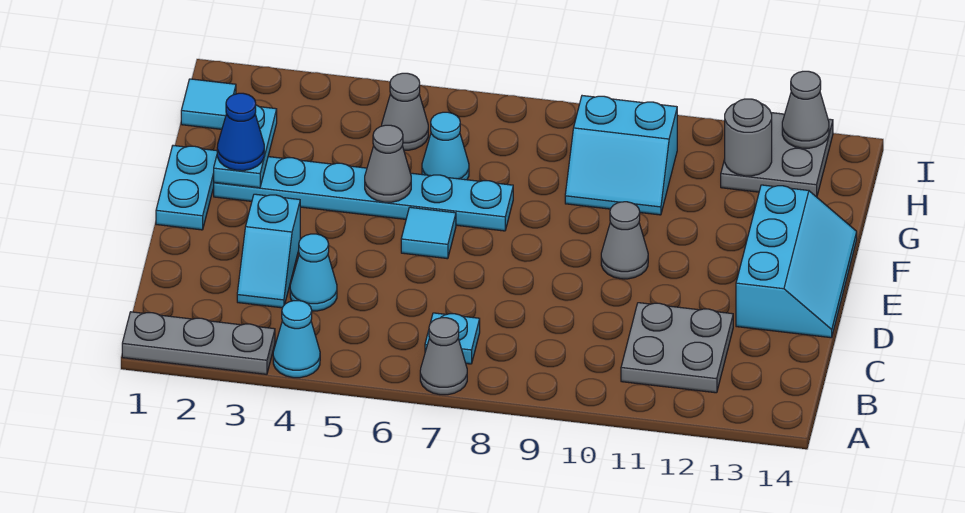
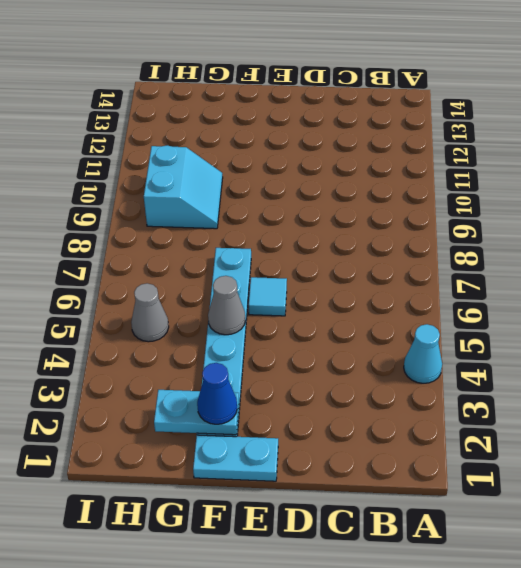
none -> grey 1x3 plate [122,312,275,374]
none -> grey 1x1 cone [420,318,467,395]
none -> cyan 1x1 plate [425,313,480,364]

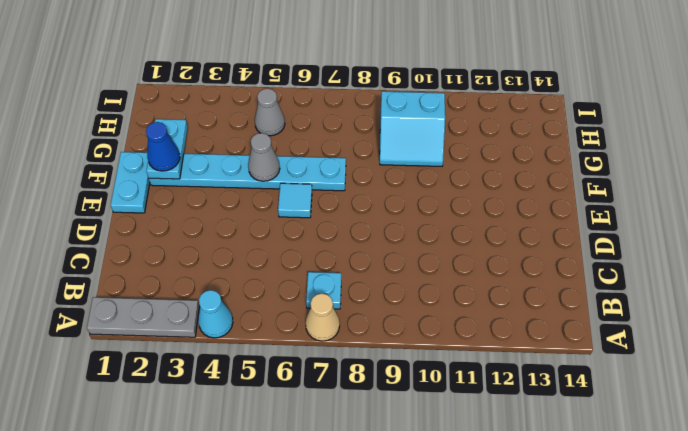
tan 1x1 cone [306,293,340,341] -> grey 1x1 cone [420,318,467,395]
none -> grey 2x2 plate [621,303,733,393]
none -> cyan 1x2 slope [237,194,300,308]
none -> cyan 1x1 cone [290,234,337,311]

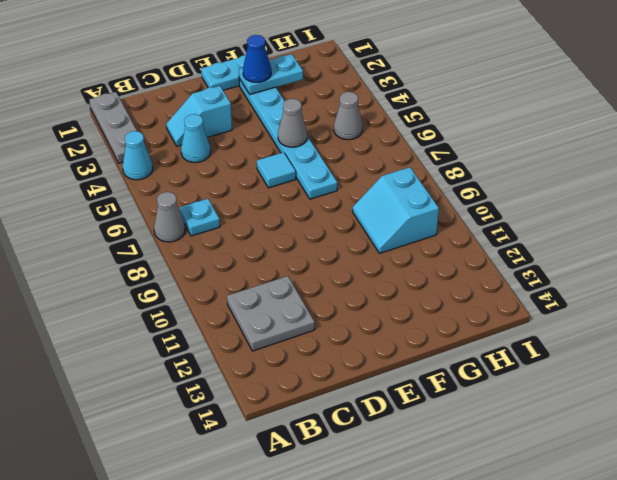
none -> cyan 2x3 slope [736,185,857,338]
none -> grey 1x1 cone [601,202,648,279]
none -> cyan 1x1 cone [422,112,469,180]

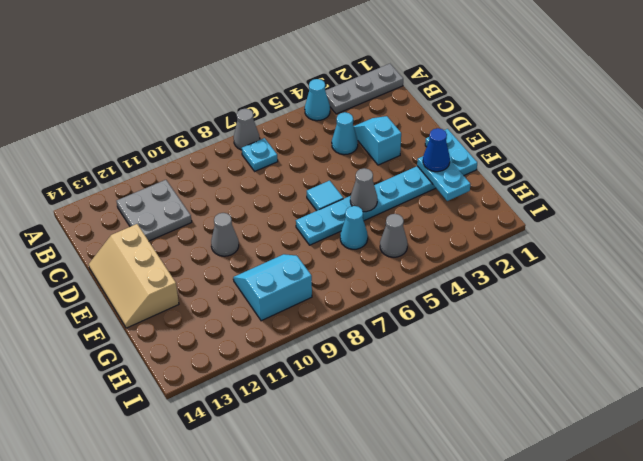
tan 2x3 slope [89,224,179,328] -> cyan 2x3 slope [736,185,857,338]
none -> cyan 1x1 tile [181,79,236,129]
none -> grey 2x2 plate [721,113,833,197]
none -> grey 1x1 round brick [725,99,772,176]

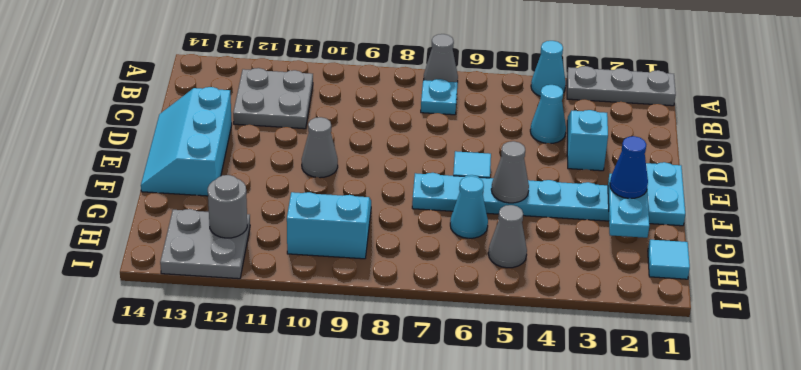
none -> grey 1x1 cone [782,71,829,148]

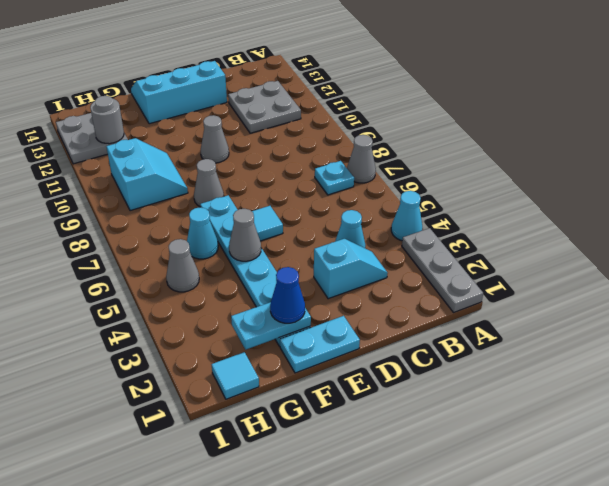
grey 1x1 cone [194,159,224,207] -> grey 1x1 cone moved to [782,71,829,148]

